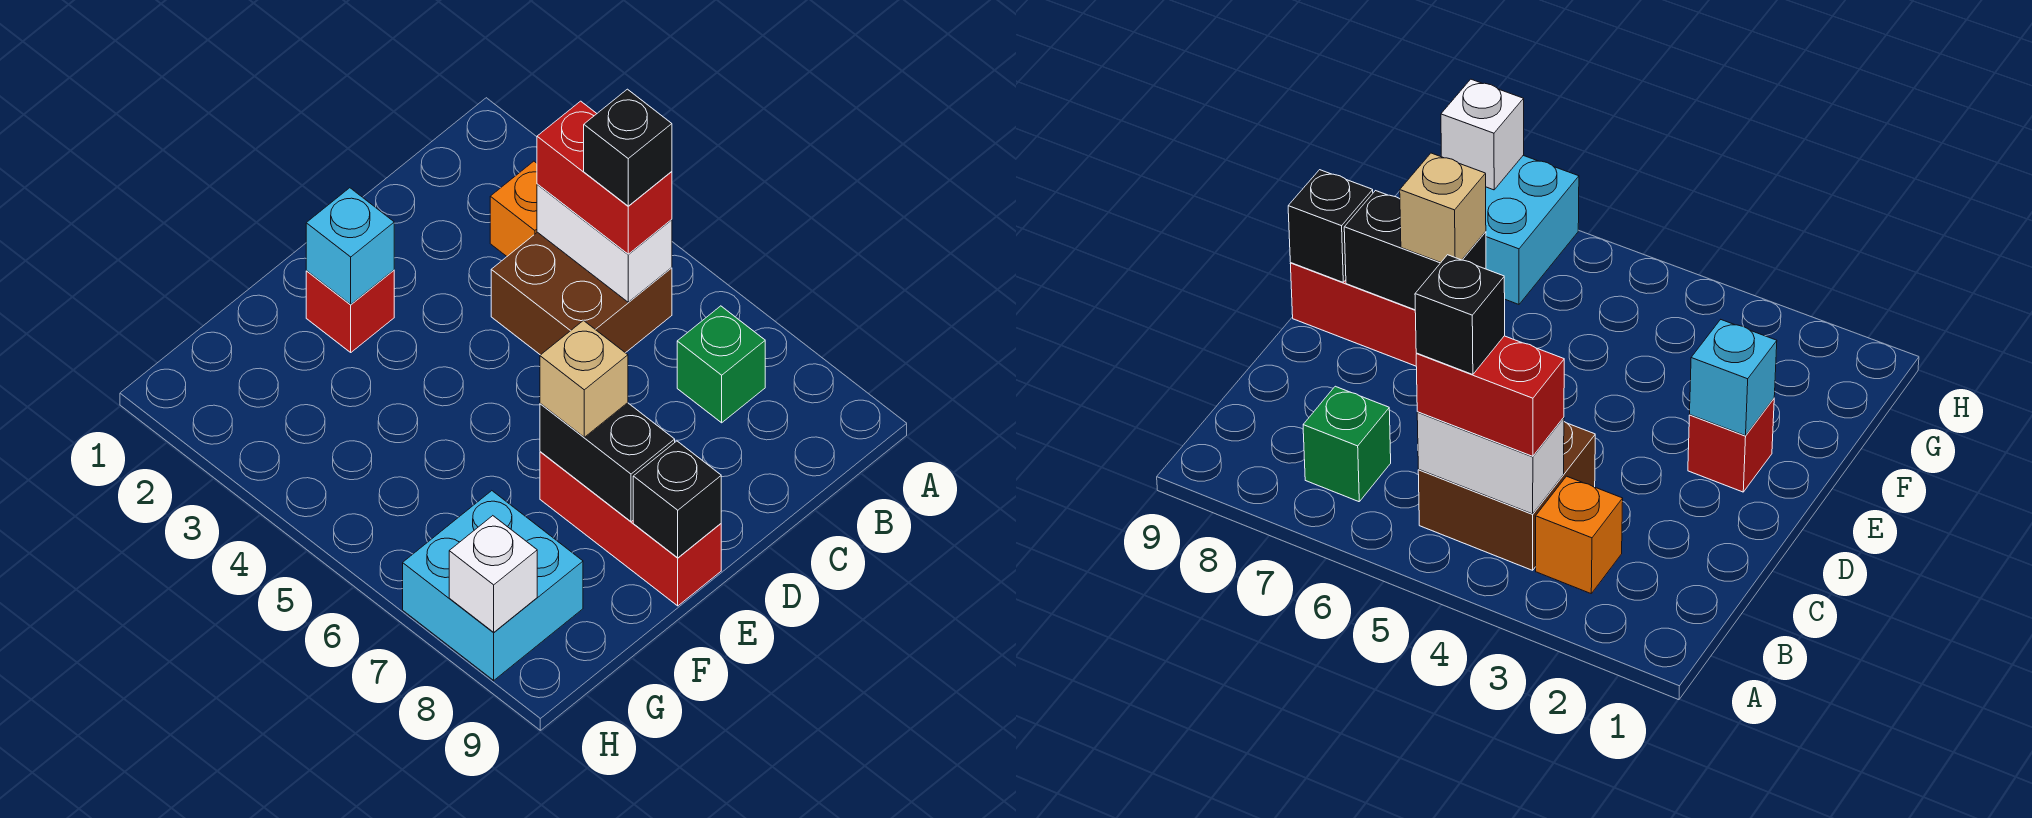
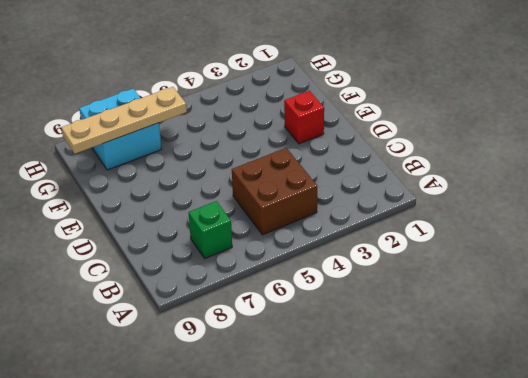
tan 1x4 plate [61,87,187,154] -> none
none -> orange 1x1 brick [490,161,537,256]
none -> red 1x3 brick [540,452,721,606]
none -> white 1x2 brick [537,184,672,302]

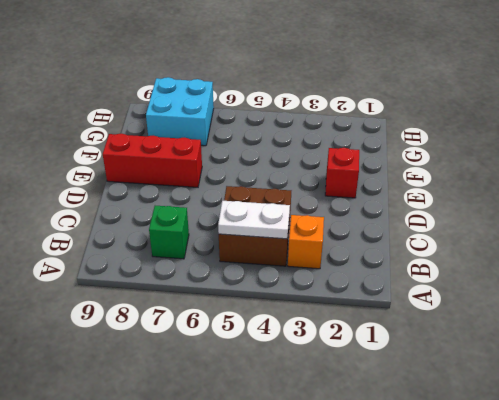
white 1x2 plate [218,201,290,239] -> white 1x2 brick [537,184,672,302]
none -> cyan 1x1 brick [306,188,394,305]
none -> black 1x2 brick [540,403,675,522]
none -> black 1x1 brick [633,441,721,558]

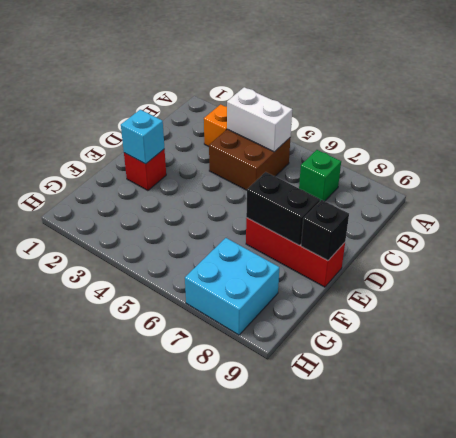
none -> white 1x1 brick [449,516,537,632]
none -> red 1x2 brick [537,101,672,254]
none -> tan 1x1 brick [540,320,628,437]

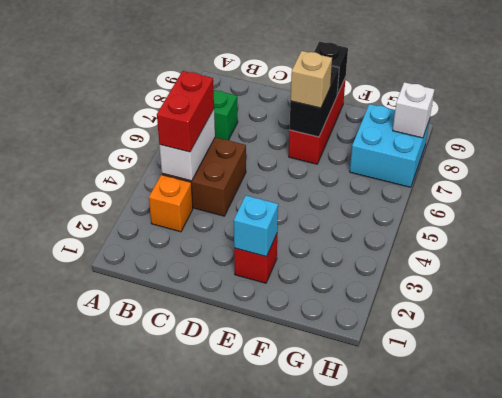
none -> black 1x1 brick [584,89,672,206]

